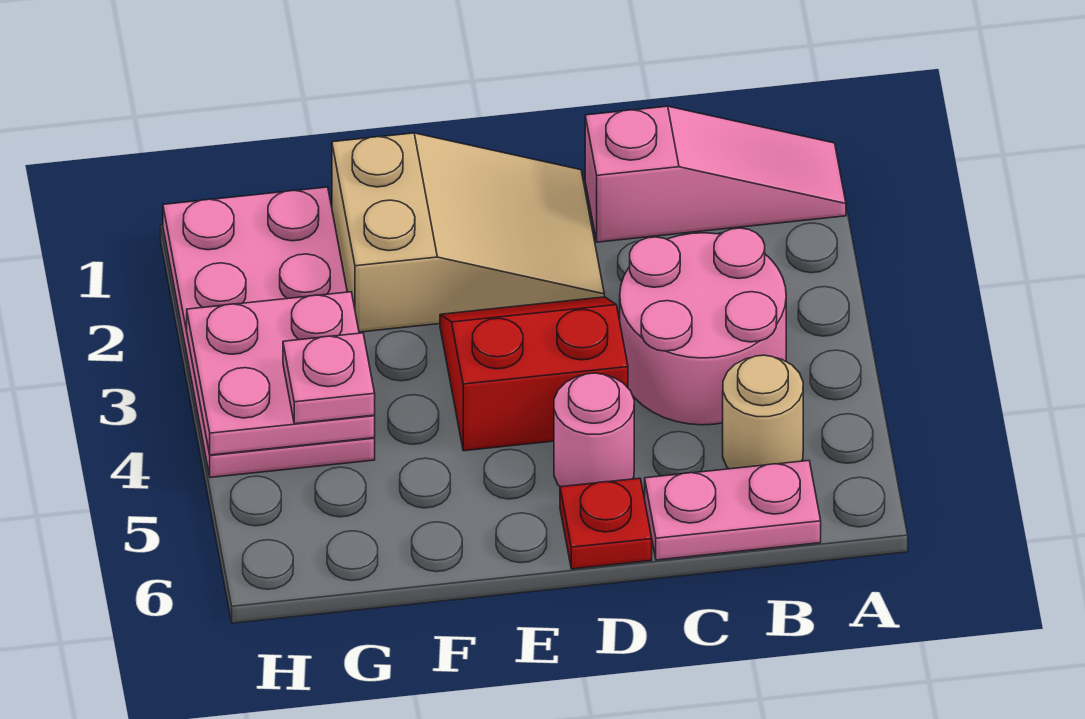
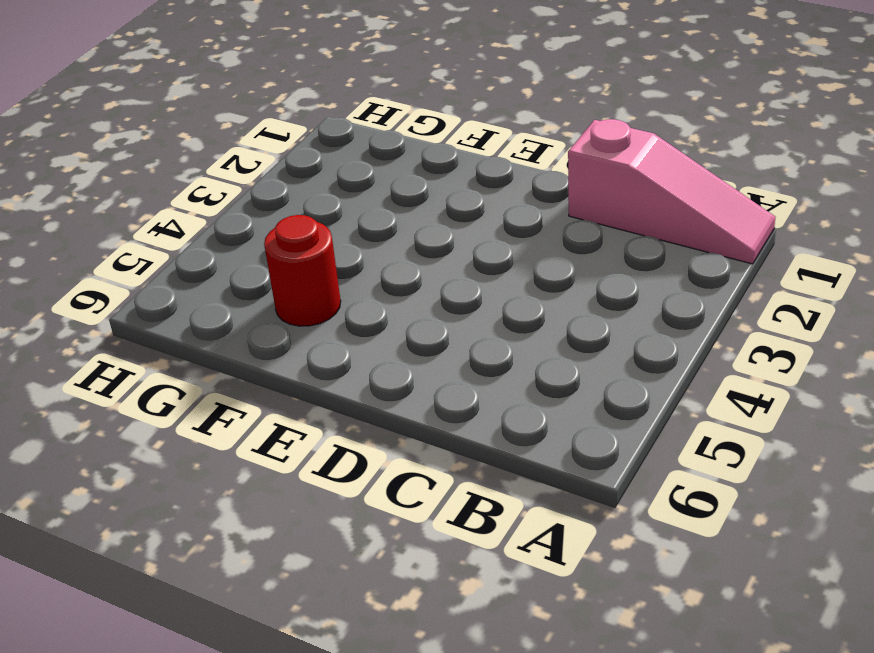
red 1x1 round brick [264,215,341,326] -> none
none -> pink 2x2 round brick [620,228,786,425]
none -> tan 1x1 round brick [723,355,803,469]

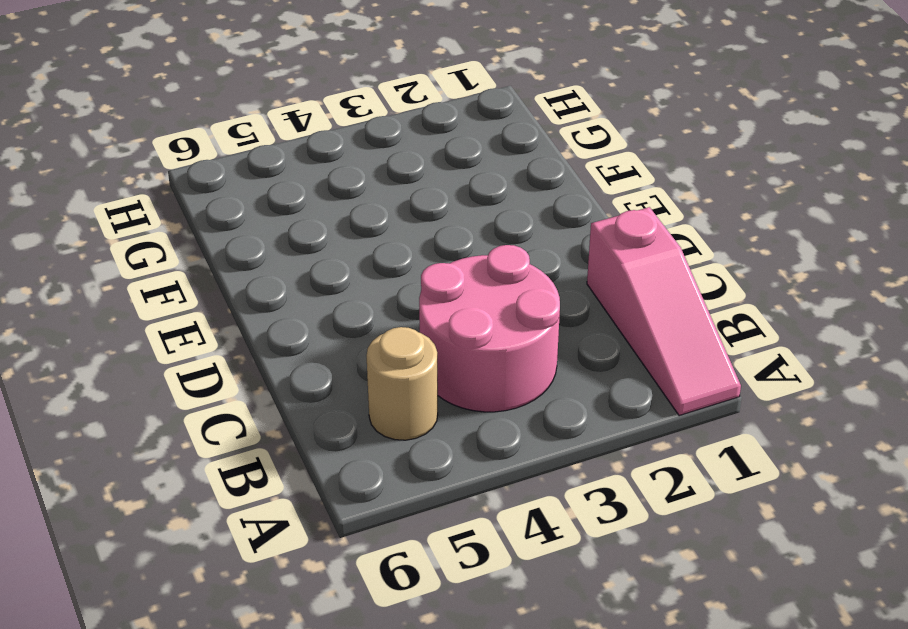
none -> pink 1x2 plate [645,461,821,560]
none -> tan 2x3 slope [332,133,604,332]

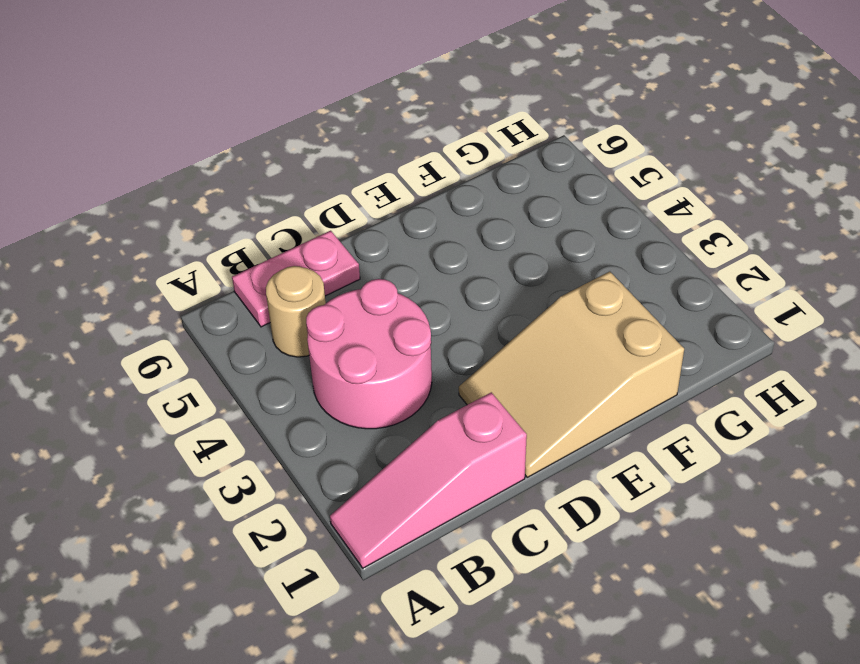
none -> red 2x2 slope [440,297,628,451]
none -> pink 1x1 round brick [554,373,634,487]

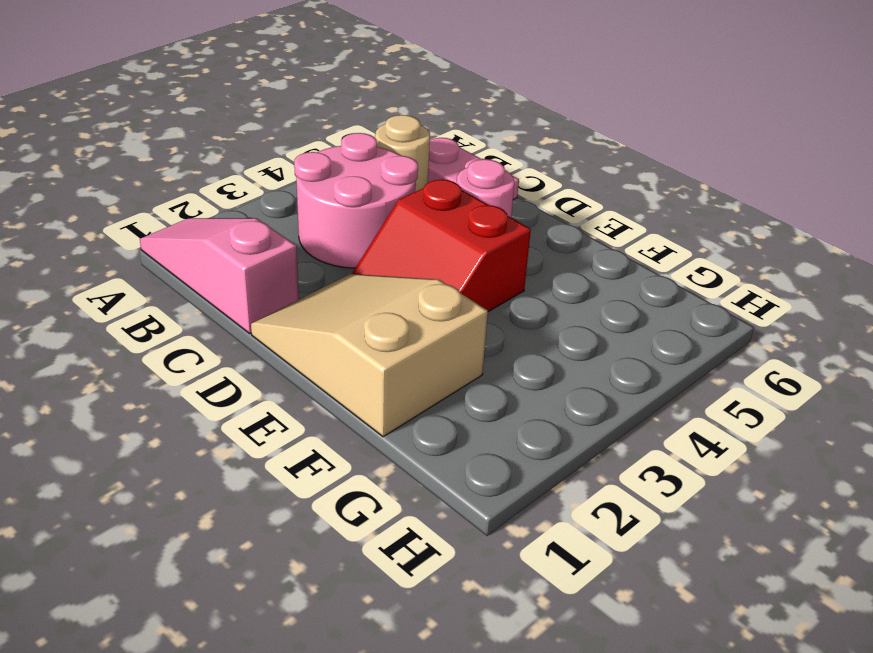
none -> red 1x1 plate [560,478,652,569]
none -> pink 2x4 plate [163,187,375,477]

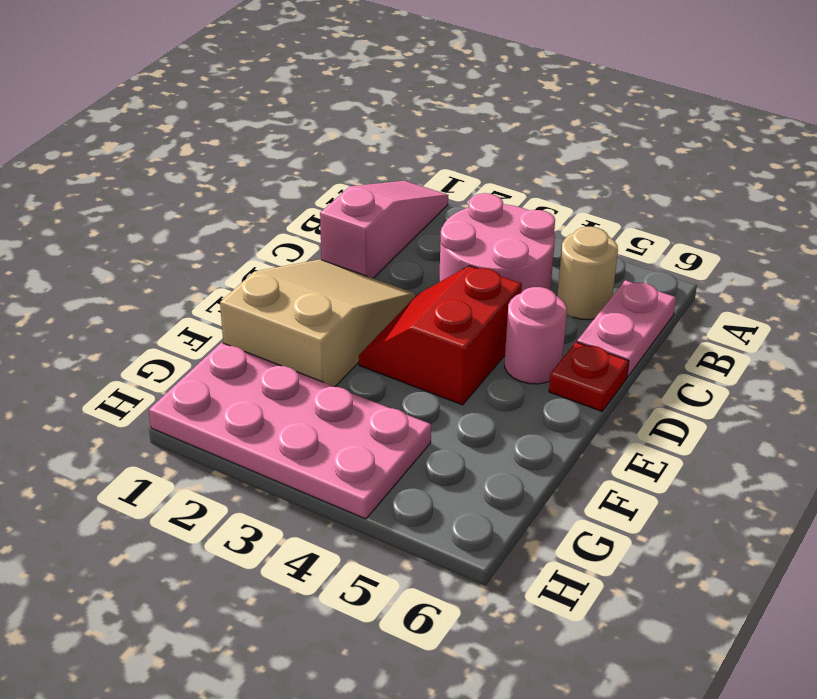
none -> pink 2x2 plate [187,292,375,455]
none -> pink 1x1 plate [283,333,375,424]

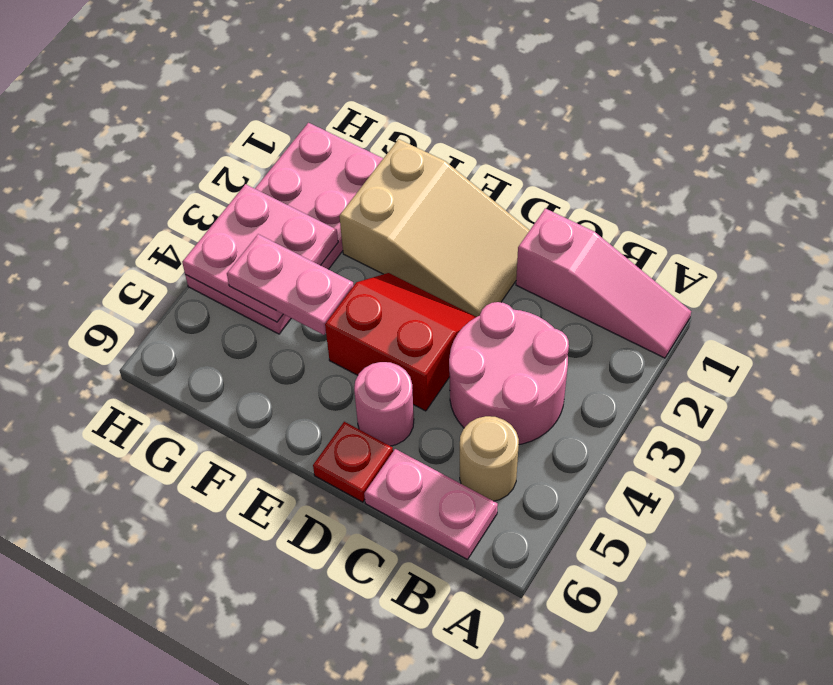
pink 1x2 plate [227,234,353,335] -> pink 1x1 plate [283,333,375,424]

